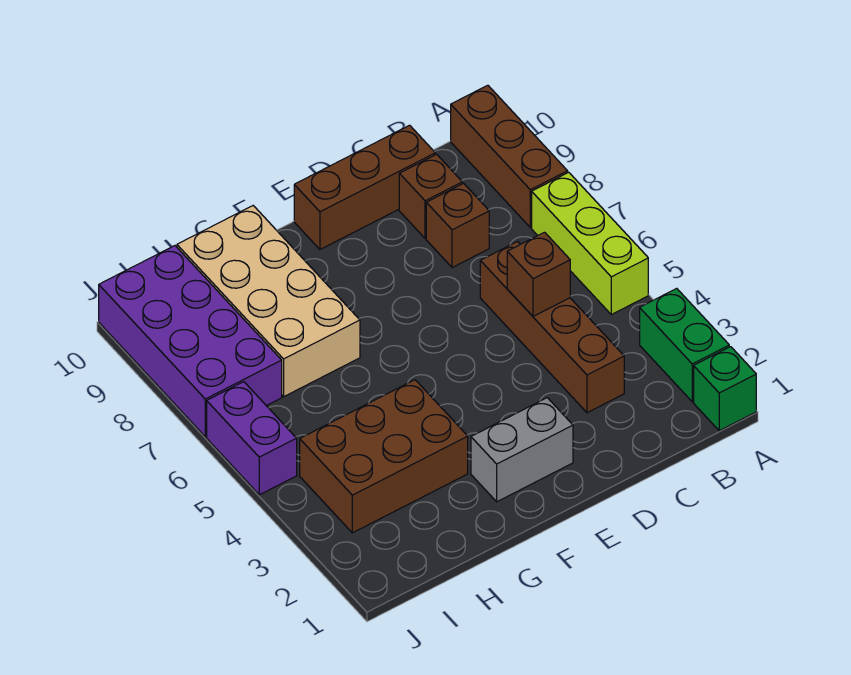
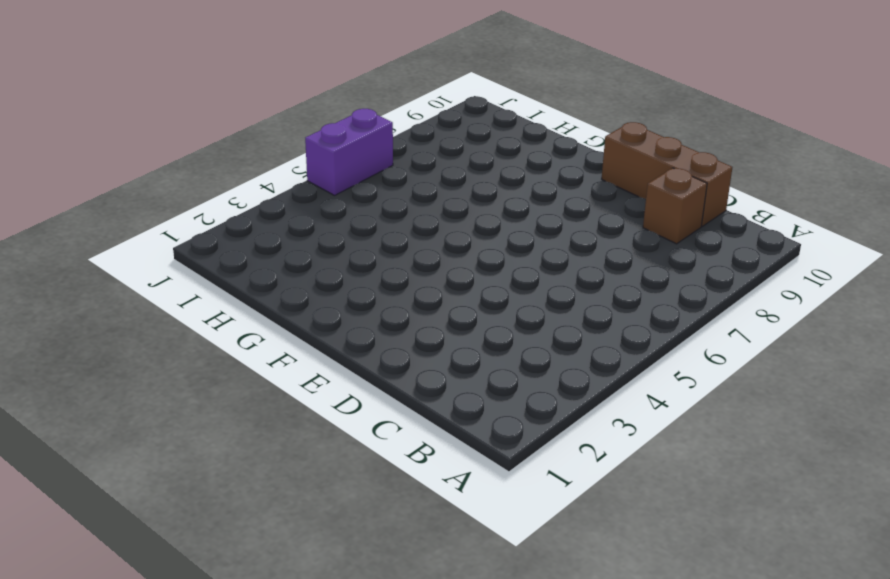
none -> green 1x1 brick [694,347,756,431]
none -> green 1x2 brick [640,288,729,402]
none -> lime 1x3 brick [532,172,648,315]

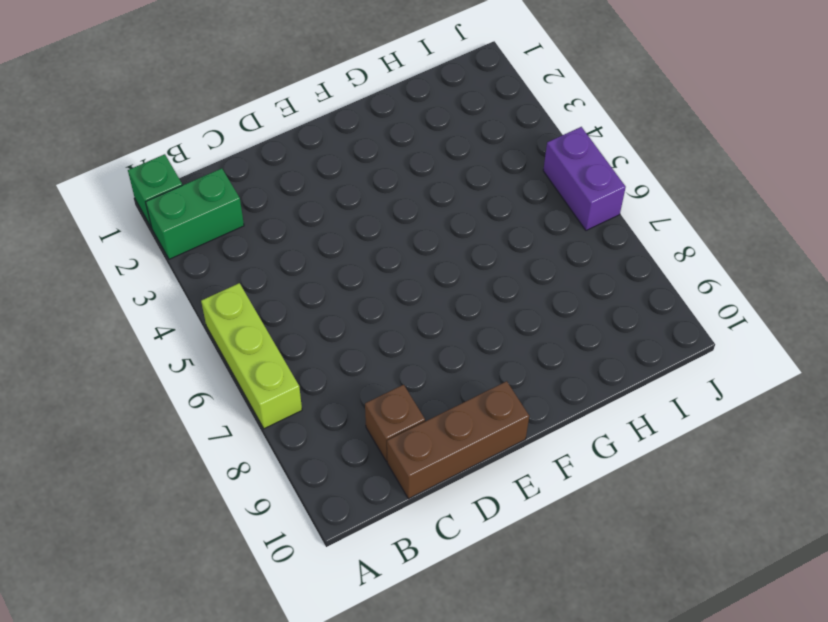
green 1x2 brick [146,168,244,259] -> green 1x2 brick turned to [640,288,729,402]
none -> brown 1x3 brick [451,85,568,227]
none -> brown 1x4 brick [480,242,624,413]
none -> brown 1x1 brick [426,183,489,268]

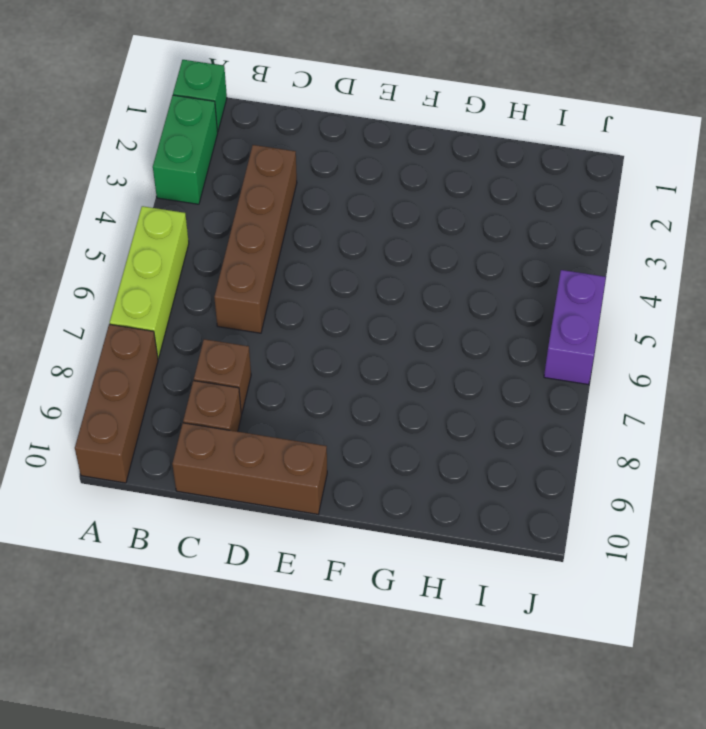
none -> grey 1x2 brick [471,398,573,502]
none -> brown 2x3 brick [300,380,468,533]
none -> tan 2x4 brick [177,206,360,397]

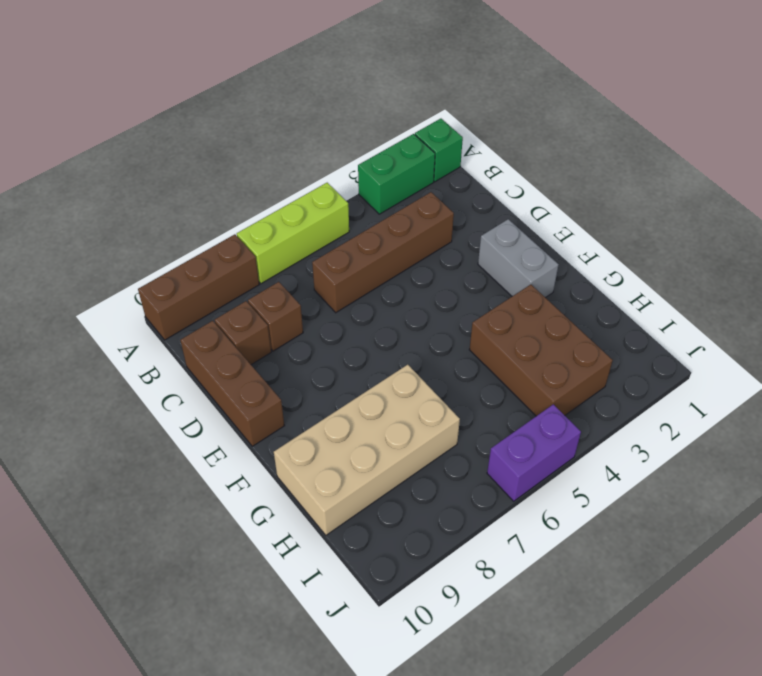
none -> purple 2x4 brick [99,246,282,437]
none -> brown 1x1 brick [507,232,570,316]

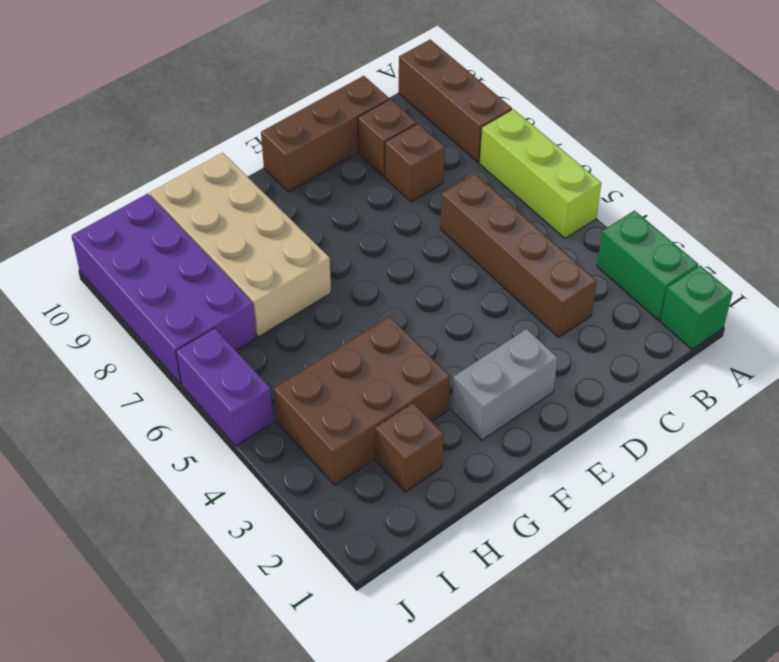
brown 1x1 brick [375,403,444,492] -> brown 1x1 brick moved to [507,232,570,316]

